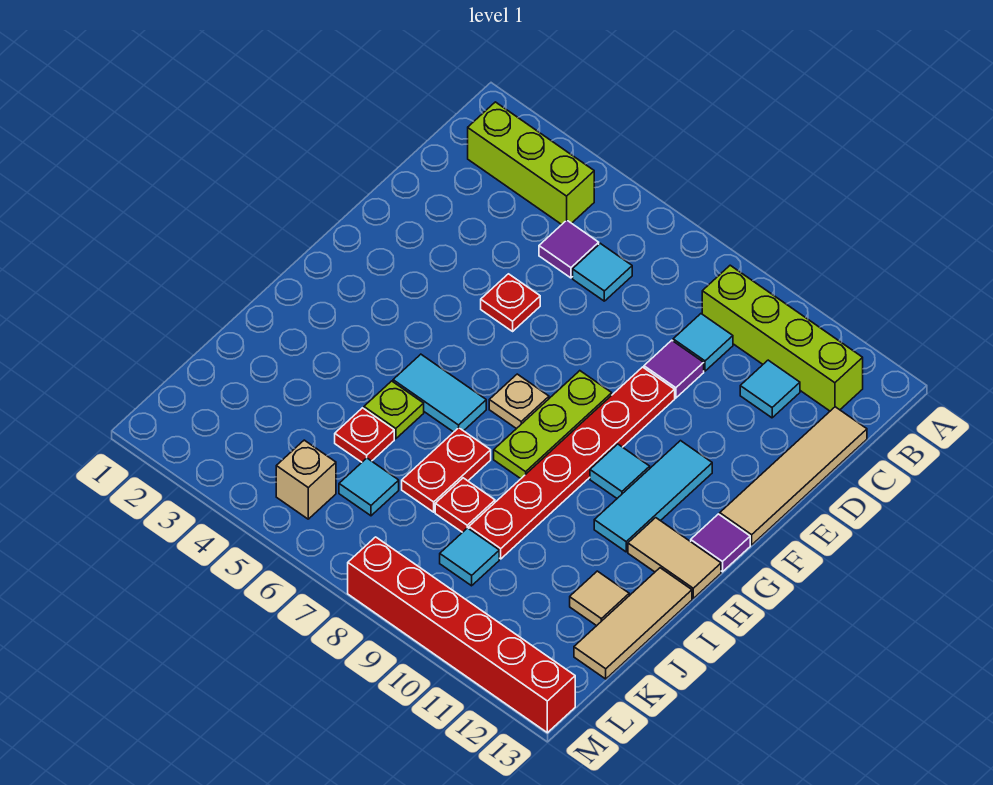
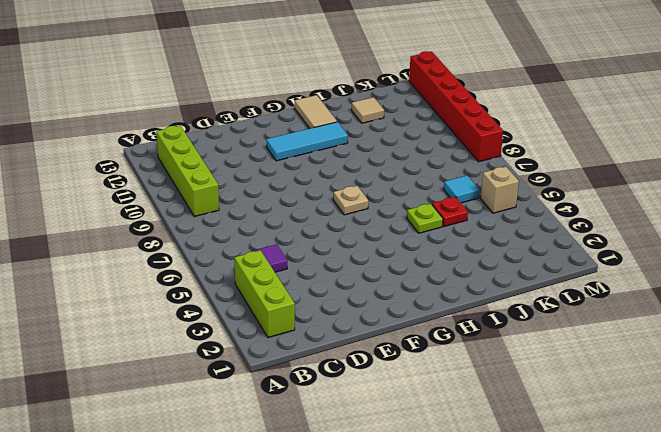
none -> cyan 1x1 tile [573,243,632,301]
none -> cyan 1x1 tile [673,314,733,371]
none -> cyan 1x1 tile [740,360,800,418]

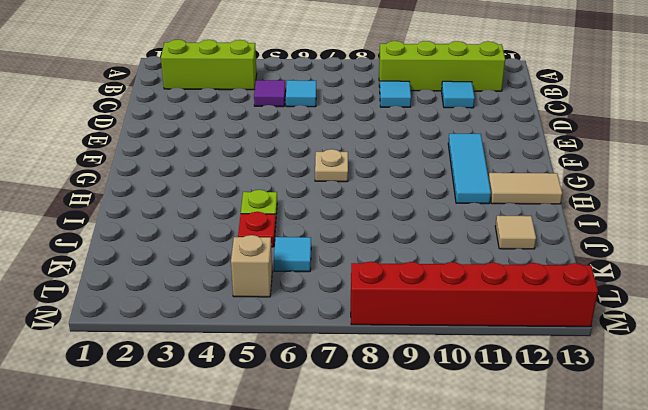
none -> tan 1x4 tile [720,407,867,545]
none -> purple 1x1 tile [644,340,704,398]
none -> red 1x1 plate [481,274,540,331]

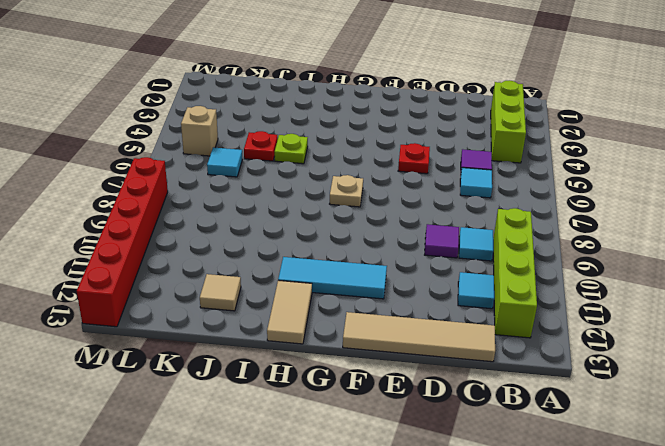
none -> red 1x6 plate [469,367,675,559]
none -> lime 1x3 plate [494,371,612,479]
none -> cyan 1x1 tile [590,444,650,498]

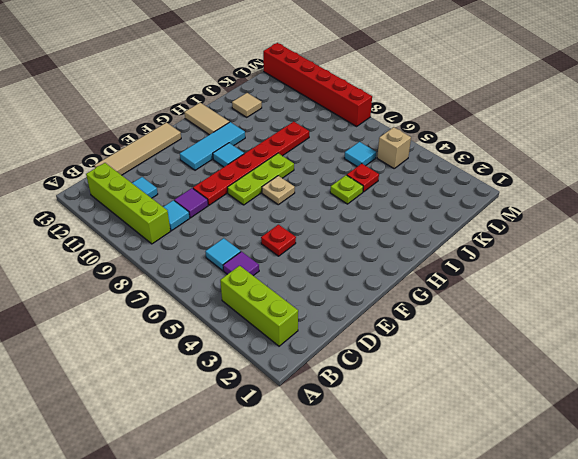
none -> purple 1x1 tile [691,514,750,572]
none -> cyan 1x2 tile [393,354,486,432]
none -> red 1x2 plate [402,428,491,512]

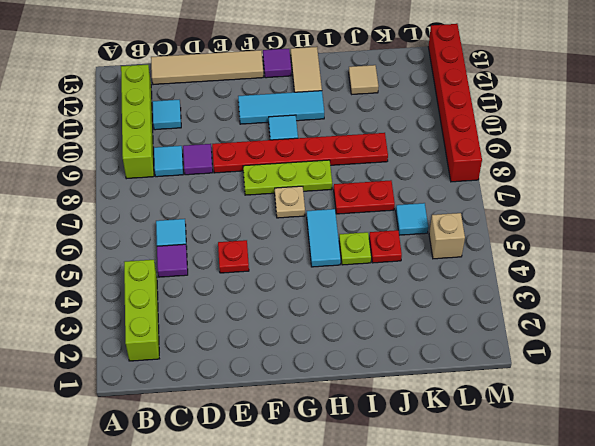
none -> tan 1x3 tile [574,568,692,679]
none -> red 1x1 plate [435,478,495,532]
none -> cyan 1x1 tile [440,528,499,586]

